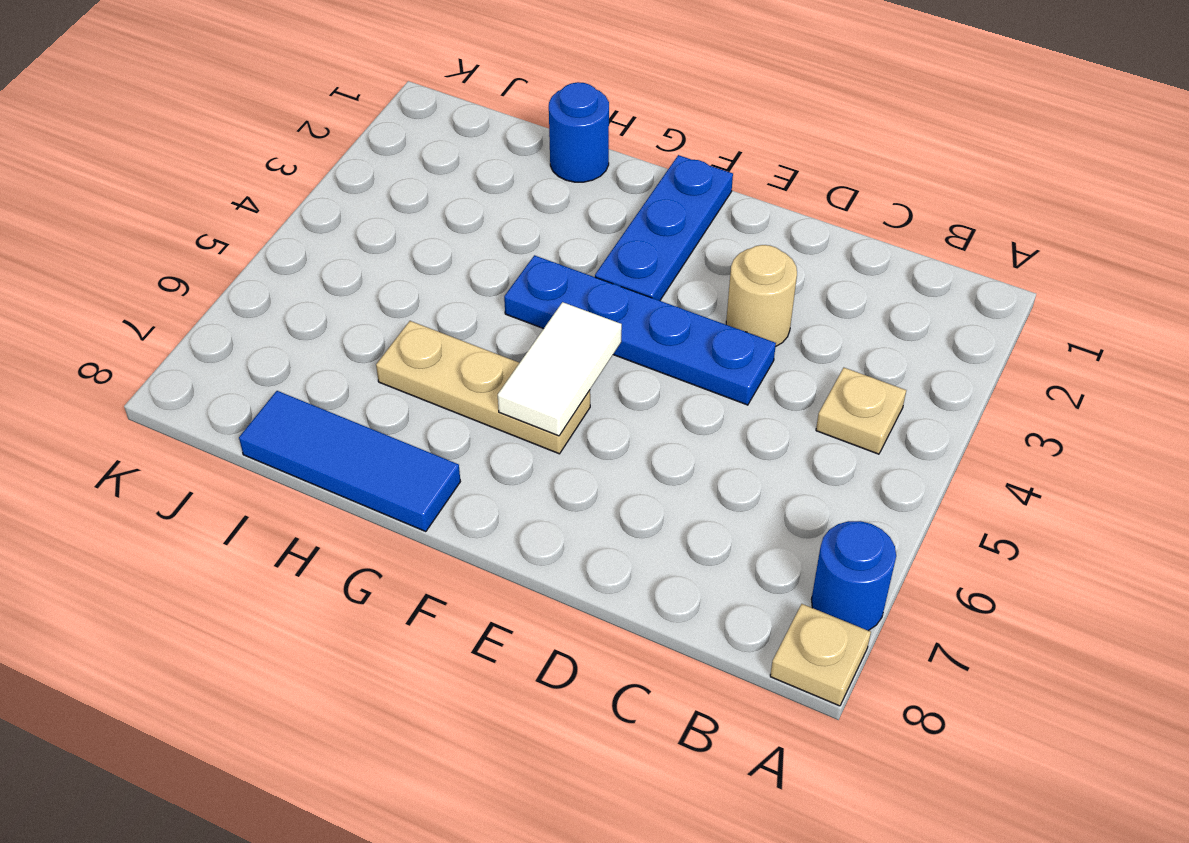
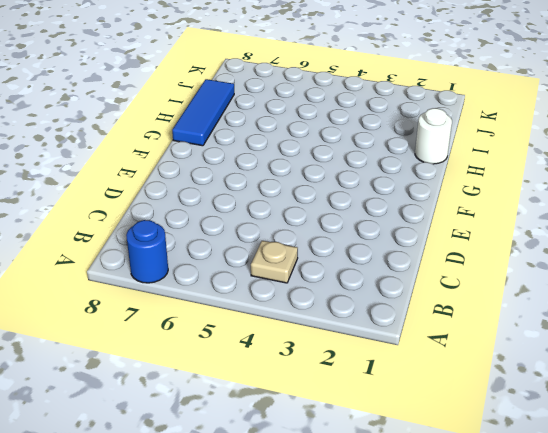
white 1x1 round brick [415,108,452,164] -> blue 1x1 round brick [549,82,609,182]
none -> tan 1x1 plate [770,604,871,706]
none -> tan 1x1 round brick [726,245,797,346]

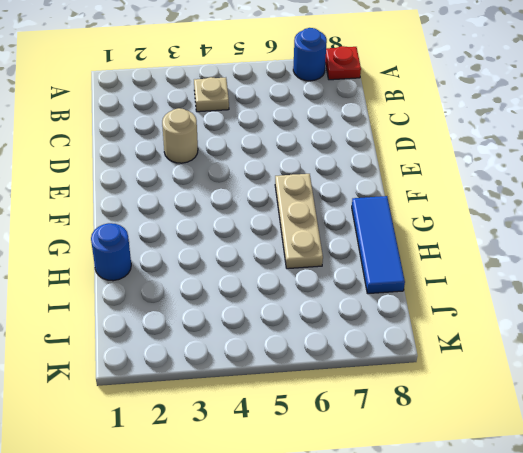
red 1x1 plate [325,46,361,80] -> tan 1x1 plate [770,604,871,706]
none -> blue 1x4 plate [504,255,776,405]
none -> blue 1x3 plate [595,155,733,301]

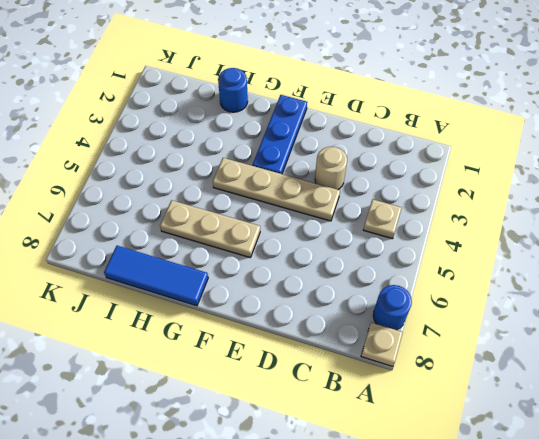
tan 1x4 plate [213,158,340,221] -> blue 1x4 plate [504,255,776,405]
none -> white 1x2 tile [498,302,622,436]

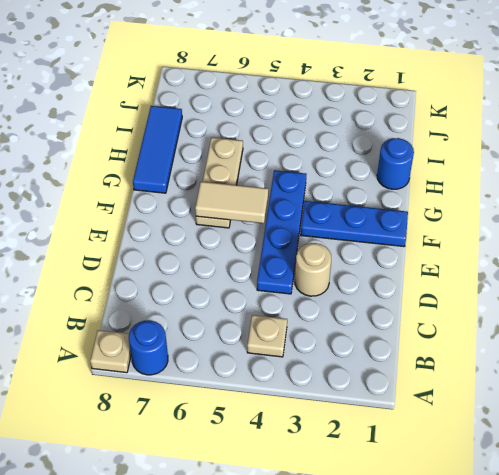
tan 1x2 tile [195,182,268,223] -> white 1x2 tile [498,302,622,436]

